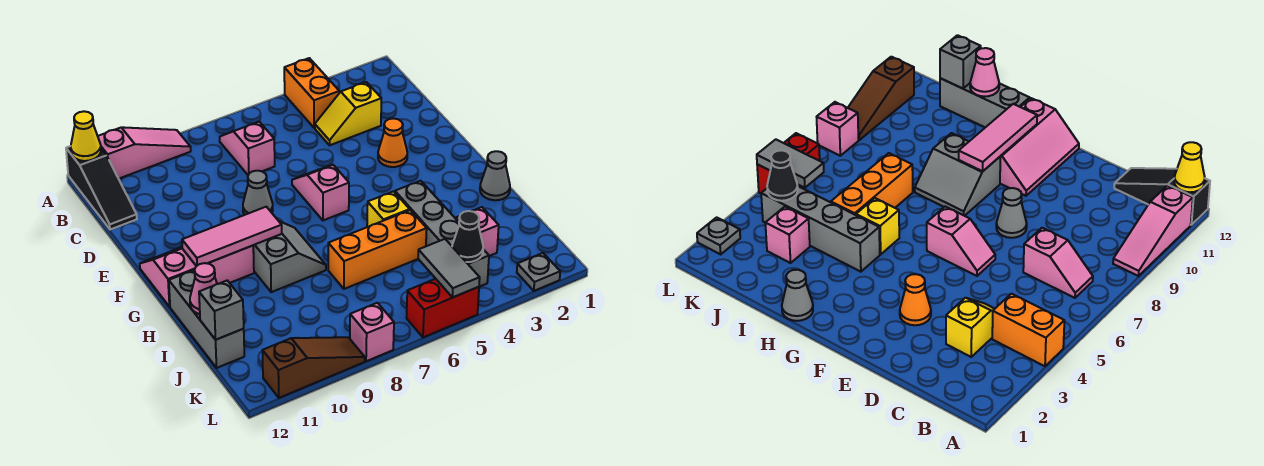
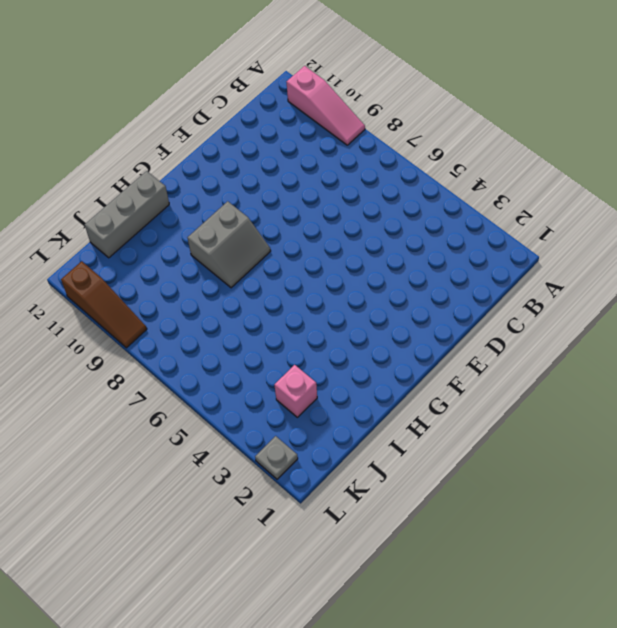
none -> orange 1x2 brick [284,58,339,128]
none -> black 1x3 slope [66,146,137,230]
none -> pink 1x2 slope [220,122,275,175]

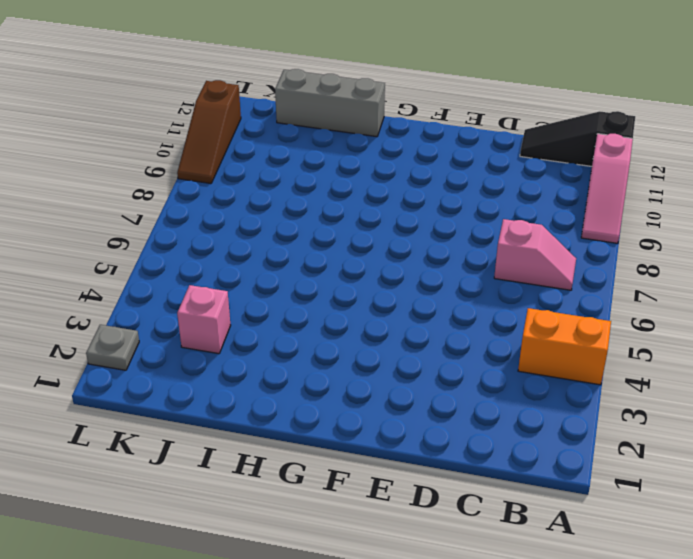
none -> yellow 1x2 slope [315,82,381,145]
none -> orange 1x1 cone [378,118,407,167]
none -> pink 1x2 slope [292,165,349,220]

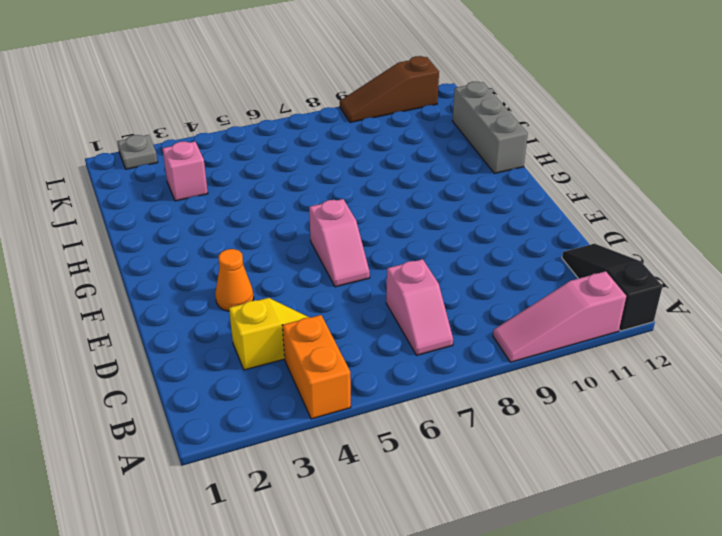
none -> grey 1x1 cone [243,171,273,215]
none -> pink 2x3 slope [140,246,254,307]
none -> grey 2x2 slope [253,221,326,292]

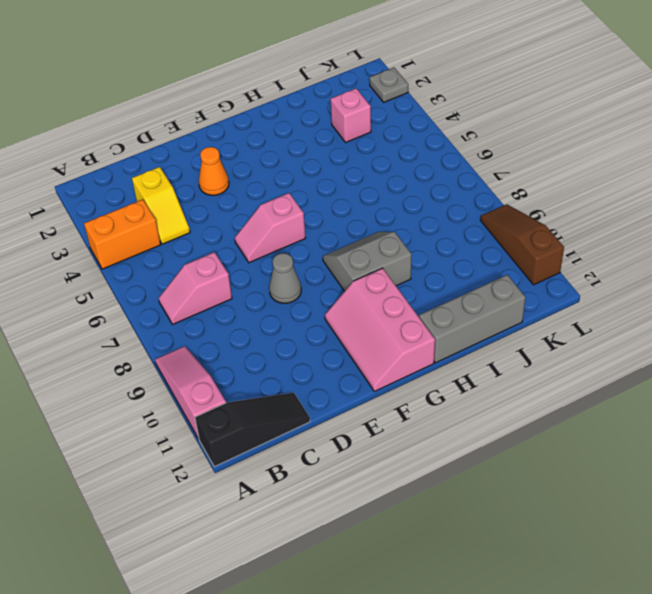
none -> grey 1x1 cone [480,151,510,200]
none -> grey 1x4 brick [395,181,489,287]
none -> yellow 1x1 brick [367,191,410,227]

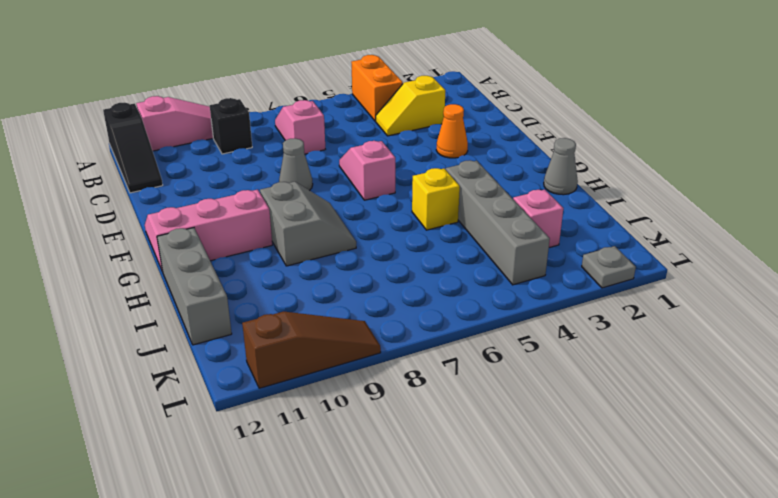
black 1x1 brick [210,98,252,154] -> none
none -> orange 1x3 brick [328,210,427,289]
none -> red 1x2 brick [406,279,479,337]
none -> pink 1x1 brick [350,303,394,361]

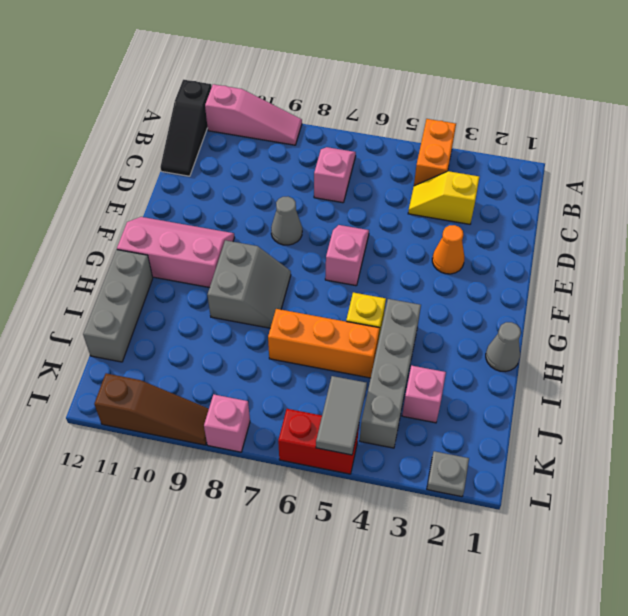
none -> yellow 1x1 cone [71,111,101,161]
none -> pink 1x3 tile [182,207,282,266]
none -> pink 1x1 cone [190,263,217,314]

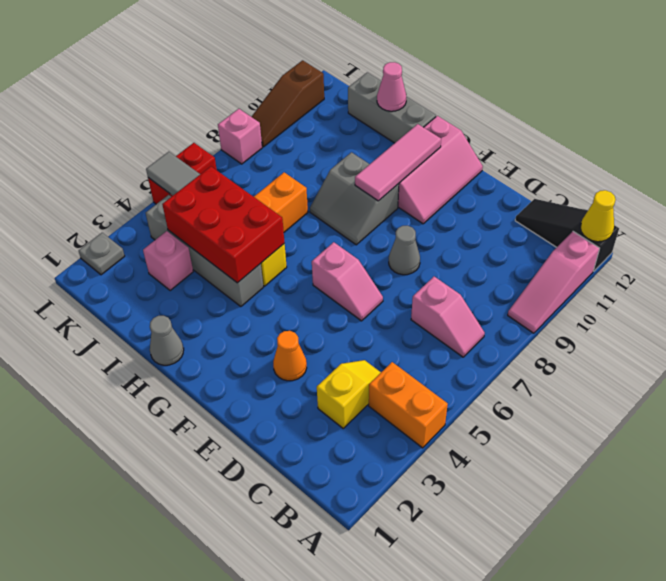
red 2x3 brick [162,166,285,283] -> none
none -> grey 1x1 brick [199,281,244,340]
none -> black 1x1 cone [452,211,483,262]

